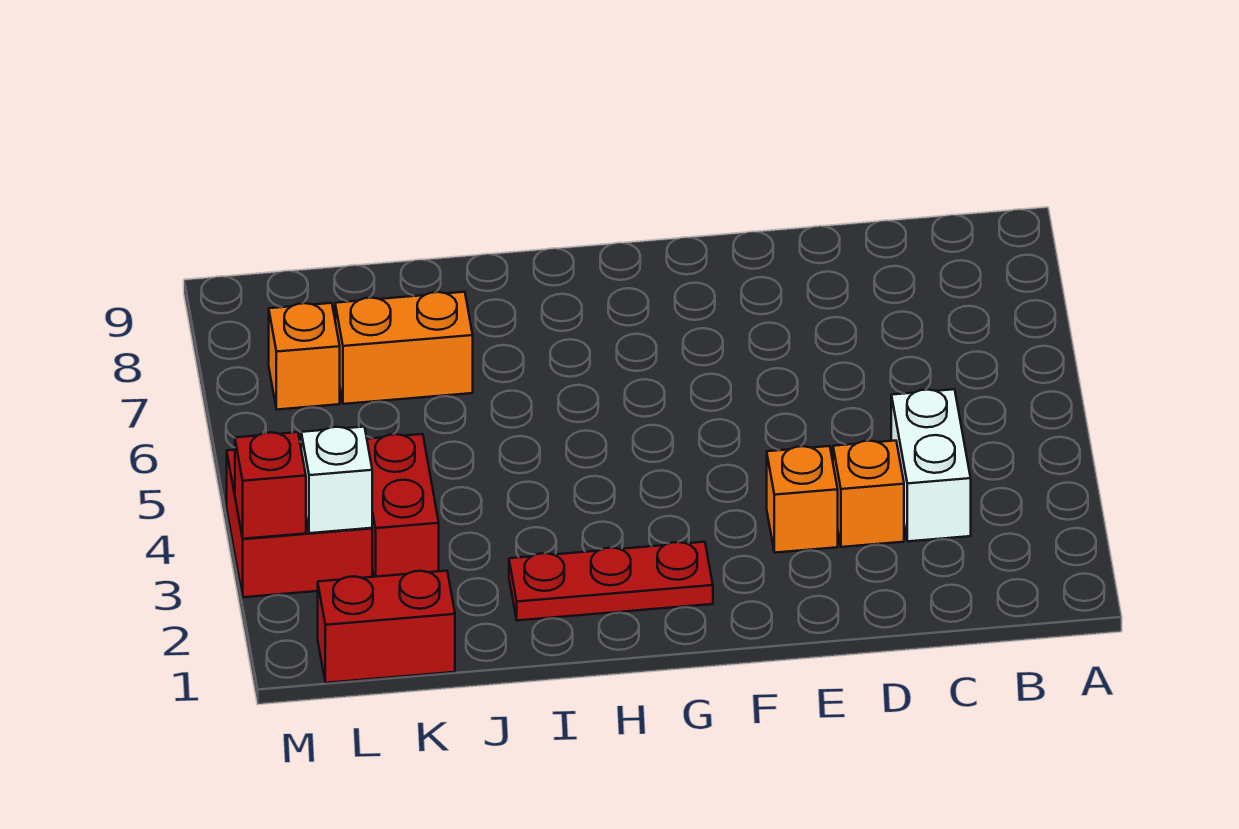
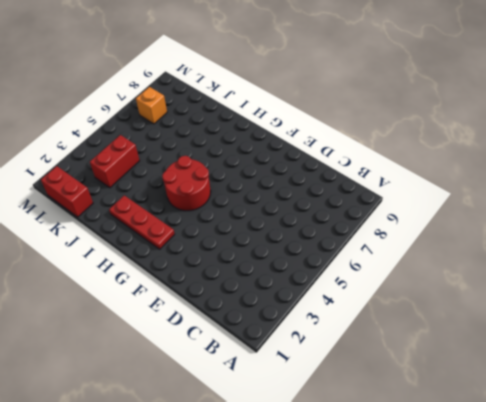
red 2x2 round brick [162,156,211,211] -> none
none -> white 1x2 brick [891,389,971,541]
none -> orange 1x1 brick [833,441,904,547]

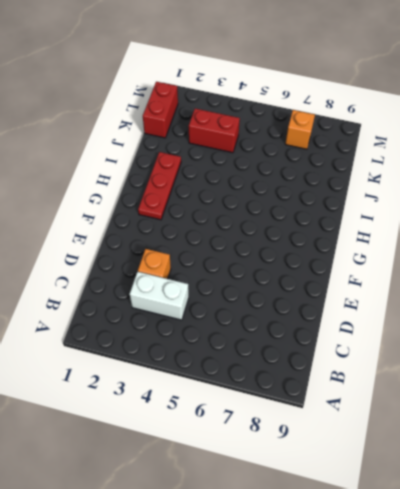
none -> orange 1x1 brick [767,446,838,553]
none -> orange 1x2 brick [335,292,473,404]

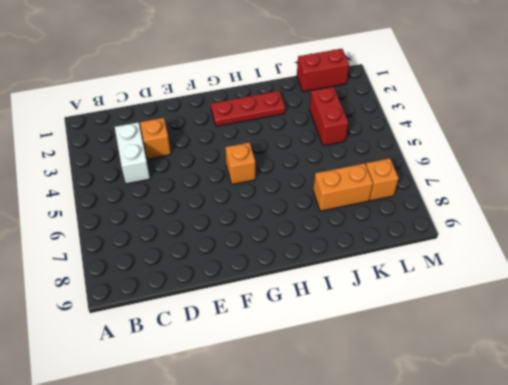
orange 1x1 brick [226,143,255,184] -> orange 1x1 brick moved to [767,446,838,553]
none -> red 2x2 brick [227,444,372,597]
none -> white 1x1 brick [301,427,372,533]

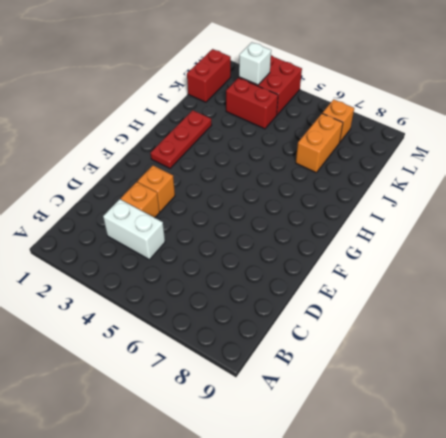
none -> red 1x1 brick [235,432,306,539]

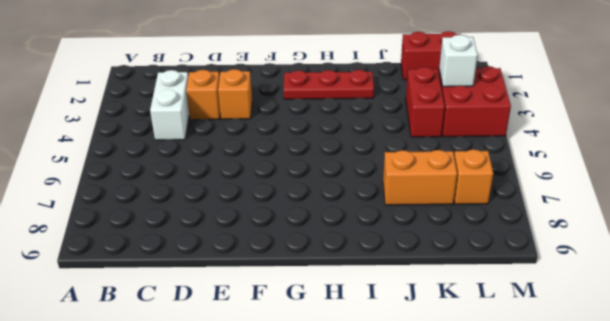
none -> red 1x1 brick [235,432,306,539]

